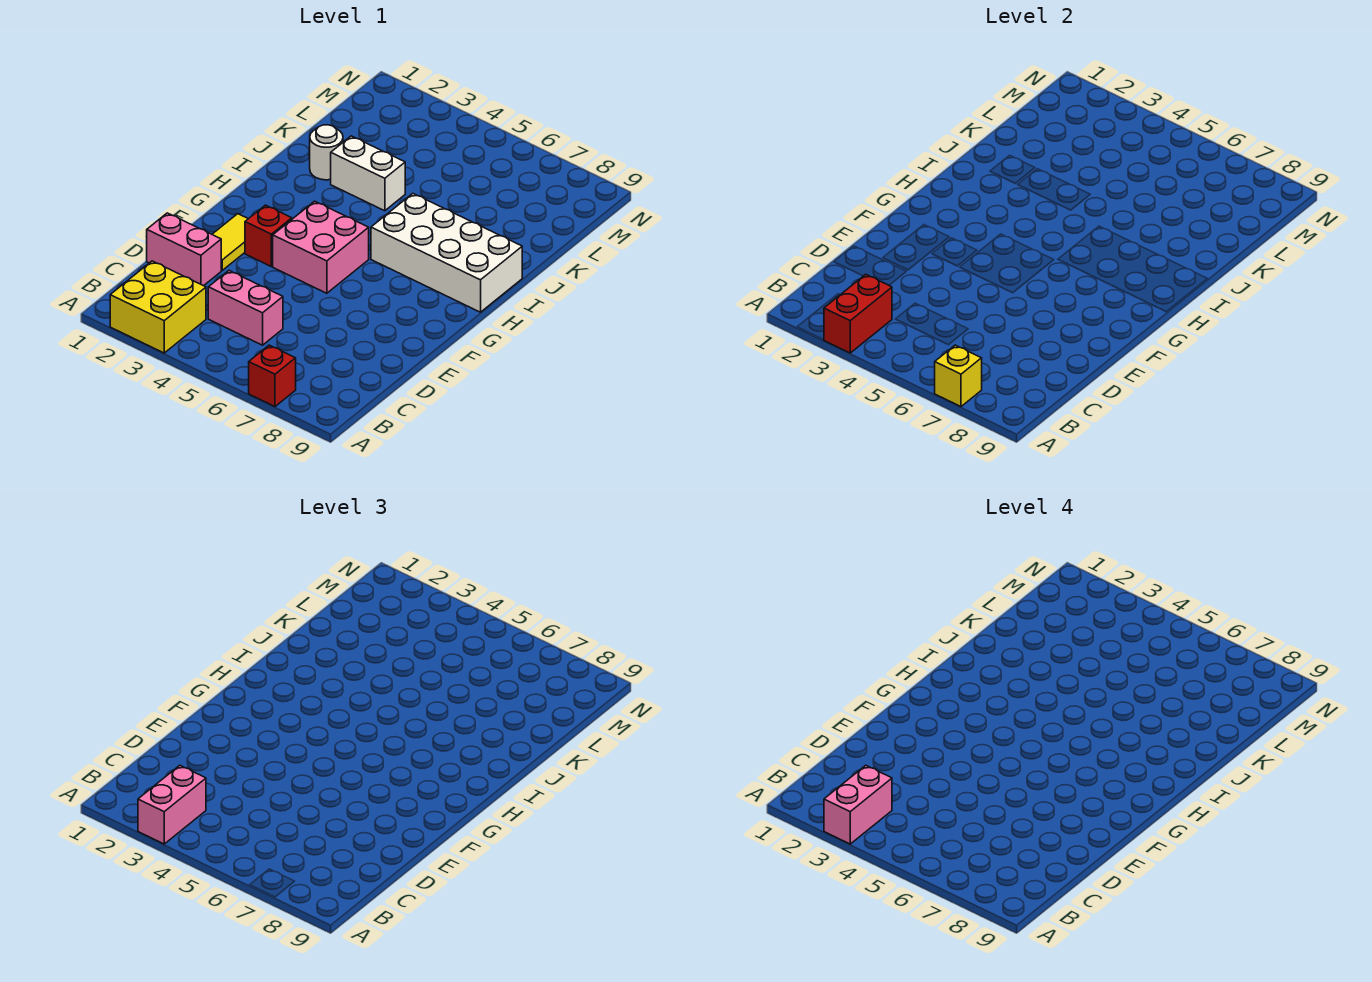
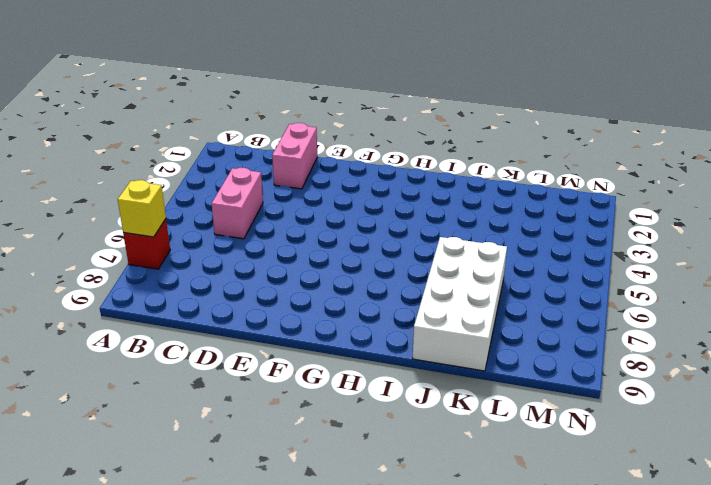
white 2x4 brick [413,237,507,371] -> white 2x4 brick moved to [371,194,522,312]
none -> yellow 2x2 brick [110,261,206,353]
none -> yellow 1x2 tile [212,214,248,270]
none -> red 1x1 brick [245,205,292,266]

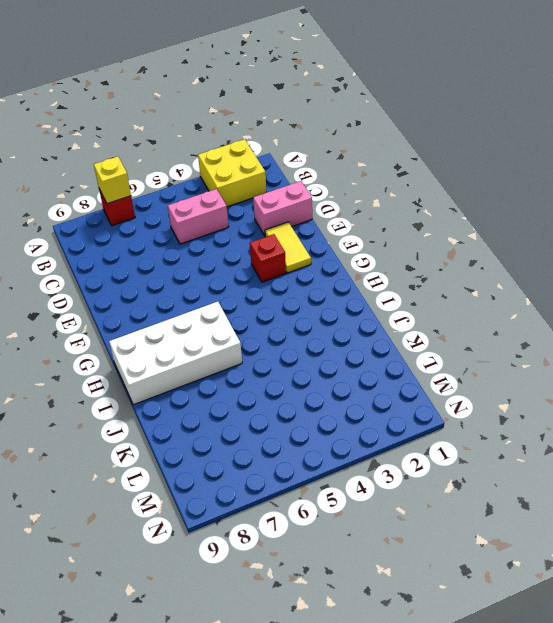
none -> pink 2x2 brick [273,201,369,293]
none -> white 1x1 round brick [310,125,343,180]
none -> white 1x2 brick [331,136,405,211]

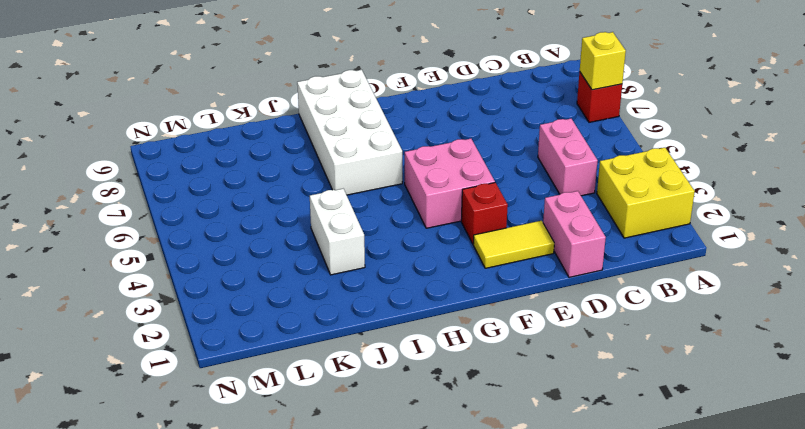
none -> white 1x1 round brick [310,125,343,180]
none -> red 1x2 brick [824,274,892,353]
none -> pink 1x2 brick [138,765,206,844]

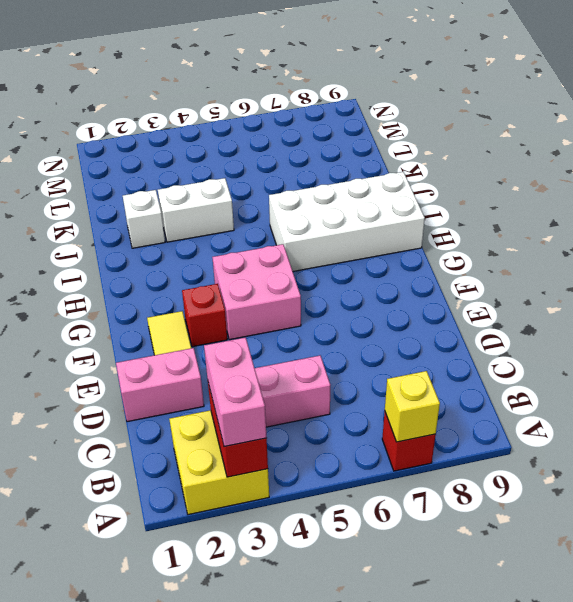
white 1x1 brick [123,190,165,248] -> white 1x1 round brick [310,125,343,180]
none -> pink 1x2 brick [824,765,892,844]

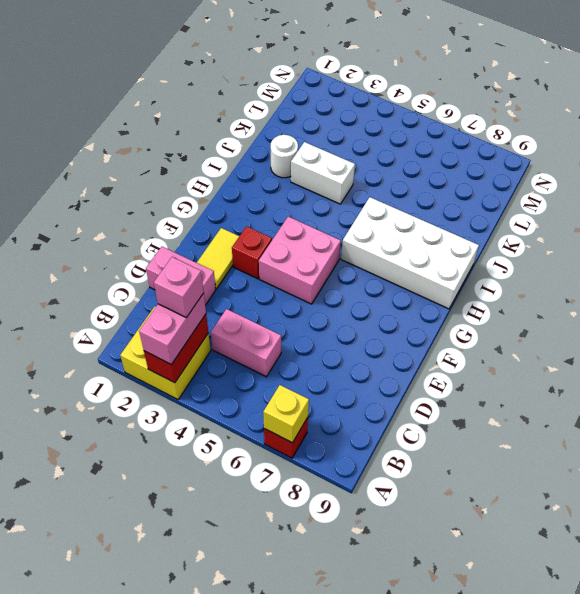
pink 1x1 brick [154,257,204,318] -> pink 1x2 brick [824,765,892,844]

